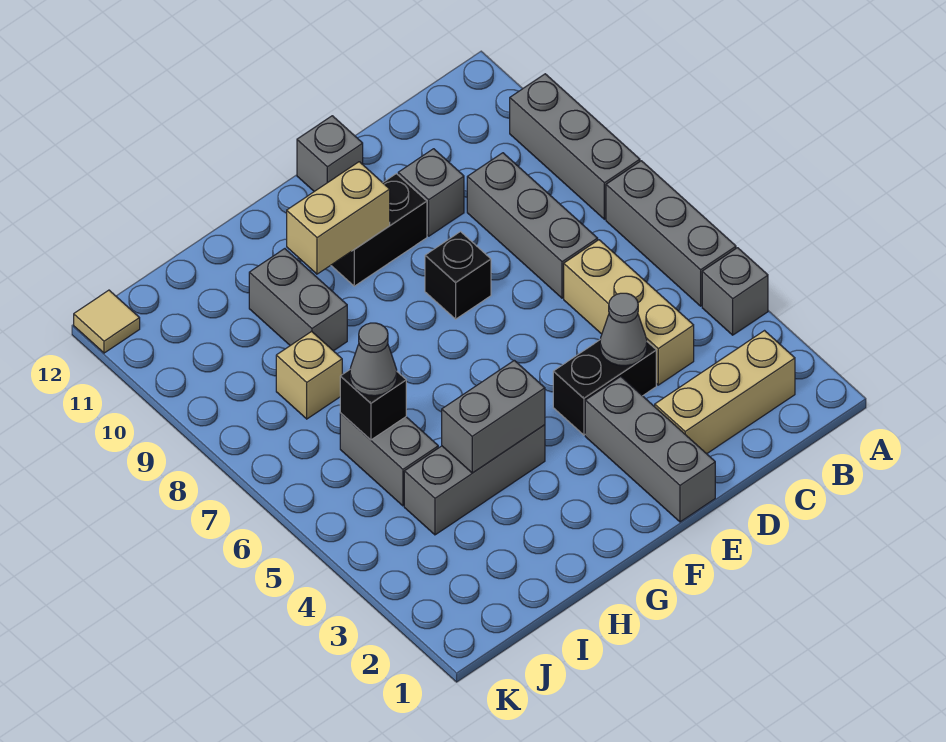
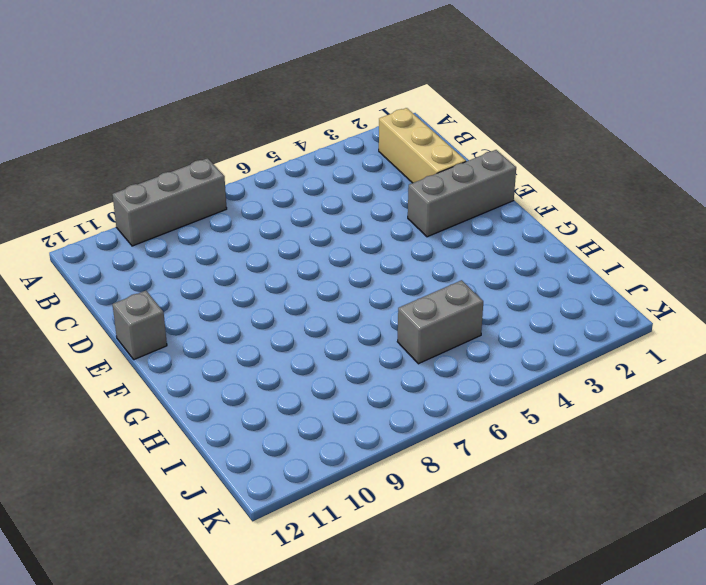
none -> grey 1x1 brick [702,248,768,335]
none -> grey 1x3 brick [606,161,736,306]
none -> tan 1x3 brick [564,240,694,385]

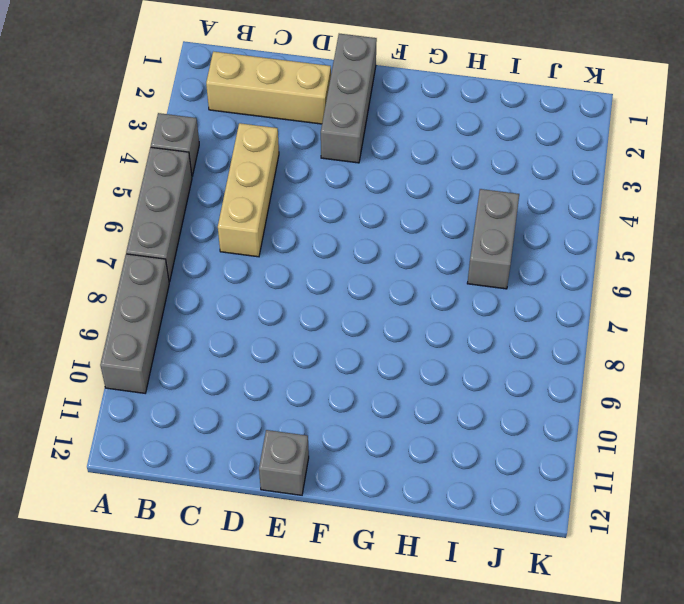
none -> grey 1x3 brick [467,153,598,298]
none -> black 1x2 brick [553,339,656,435]
none -> grey 1x1 brick [398,149,464,236]

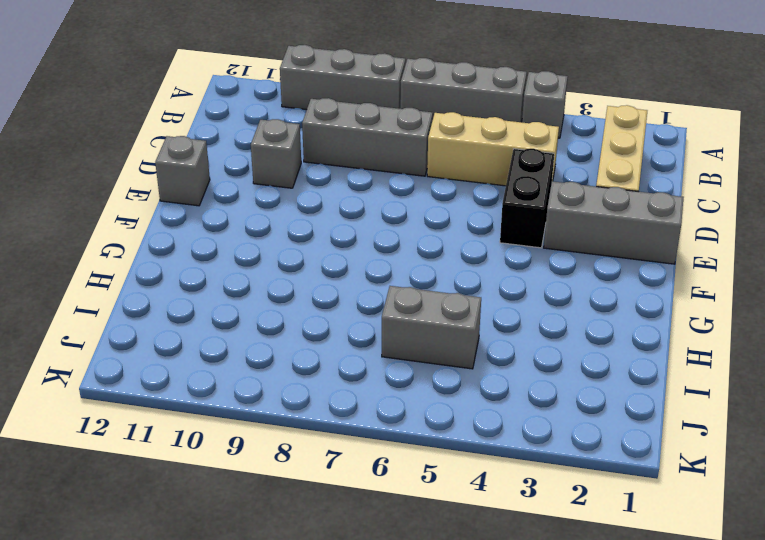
none -> black 1x1 brick [425,232,491,319]
none -> black 1x2 brick [331,174,427,286]
none -> grey 1x3 brick [404,425,545,535]

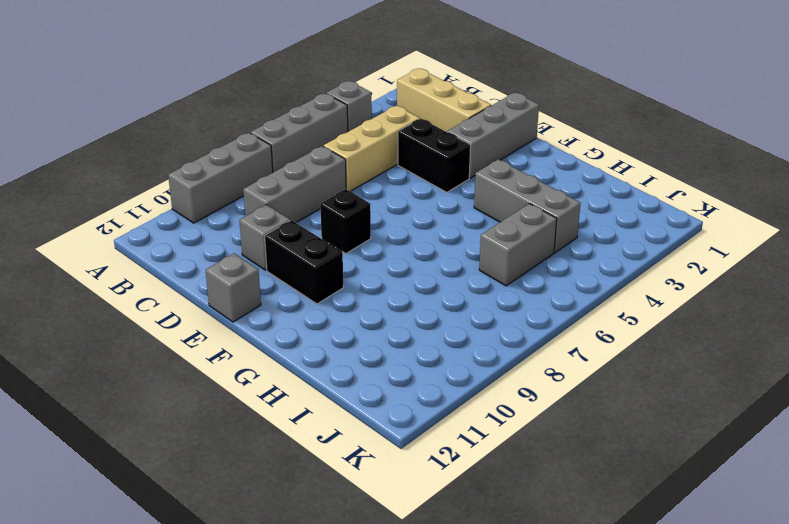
none -> grey 1x2 brick [249,249,347,351]
none -> tan 1x1 brick [276,331,342,419]
none -> tan 1x1 tile [74,290,140,353]

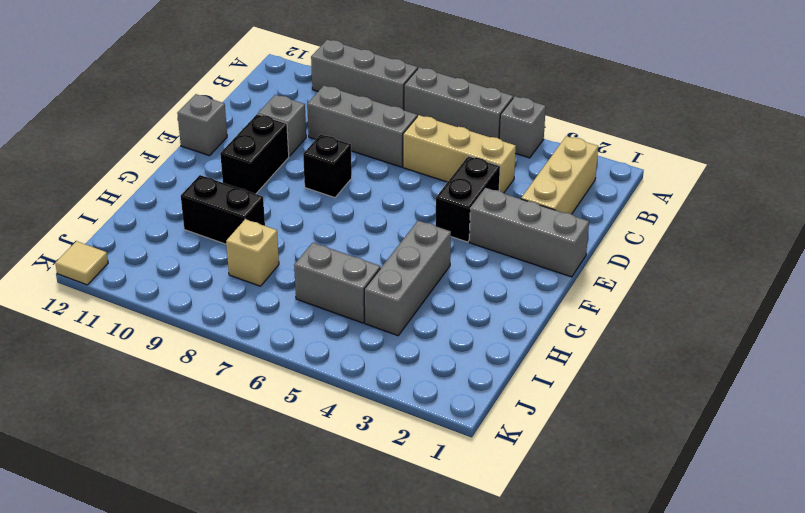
black 1x2 brick [181,175,265,244] -> grey 1x2 brick [249,249,347,351]
none -> grey 1x1 cone [600,293,647,366]
none -> tan 1x2 brick [287,162,390,274]
none -> grey 1x2 brick [442,360,545,473]

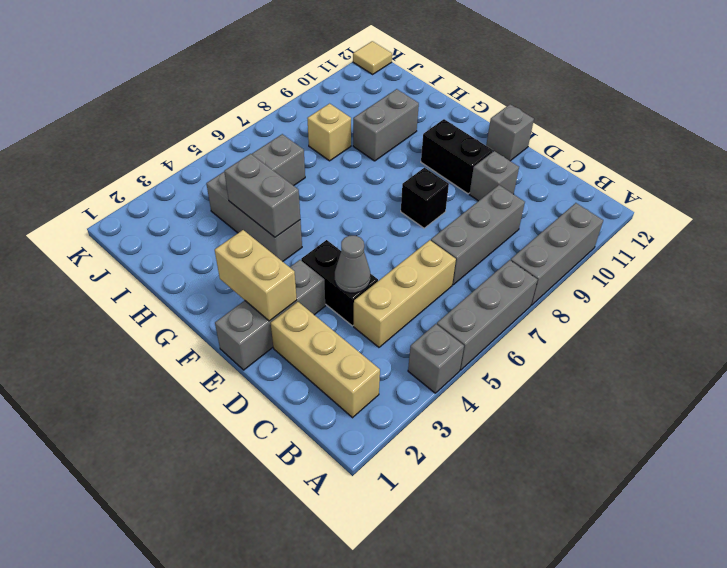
tan 1x2 brick [215,230,297,321] -> tan 1x2 brick moved to [287,162,390,274]
none -> black 1x1 brick [340,370,406,440]
none -> grey 1x1 cone [350,323,397,396]

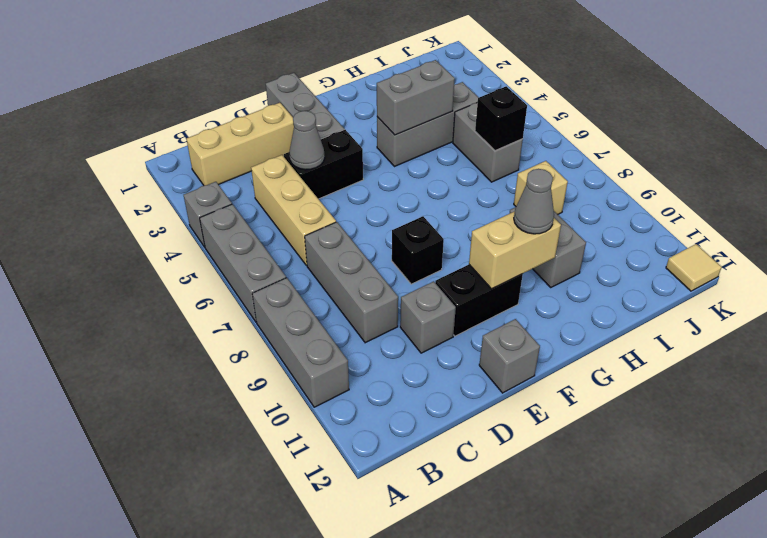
grey 1x1 cone [514,169,554,234] -> grey 1x1 cone moved to [350,323,397,396]

